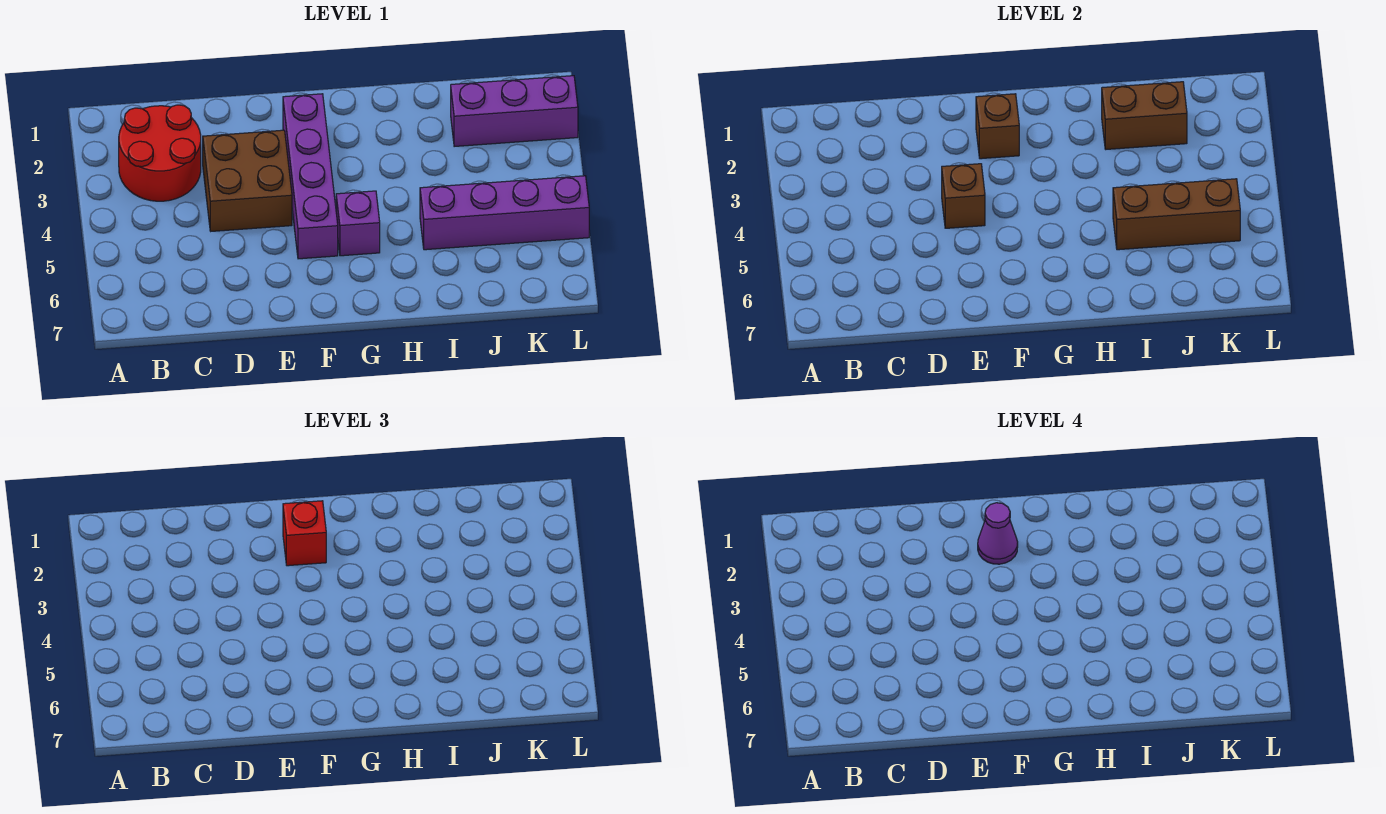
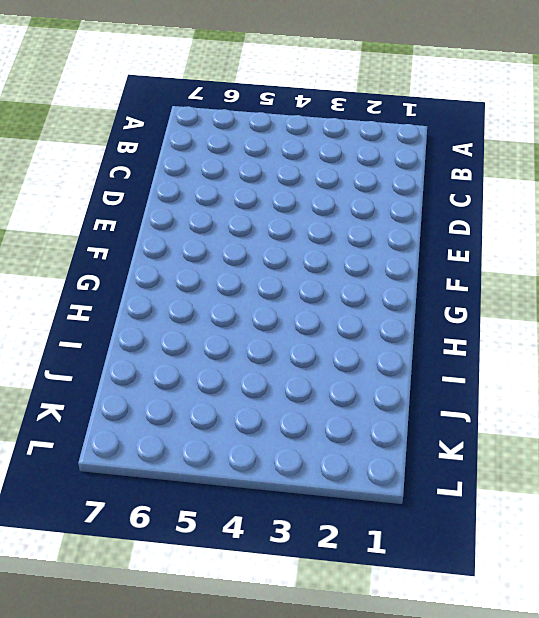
none -> red 2x2 round brick [119,105,201,201]
none -> brown 2x2 brick [203,130,292,231]
none -> purple 1x4 brick [283,94,338,259]

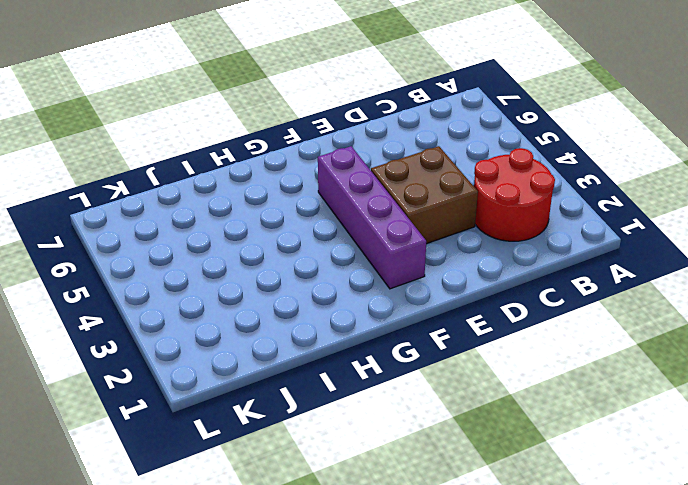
none -> purple 1x1 brick [336,191,380,256]
none -> purple 1x4 brick [420,176,589,250]
none -> purple 1x3 brick [451,76,578,147]

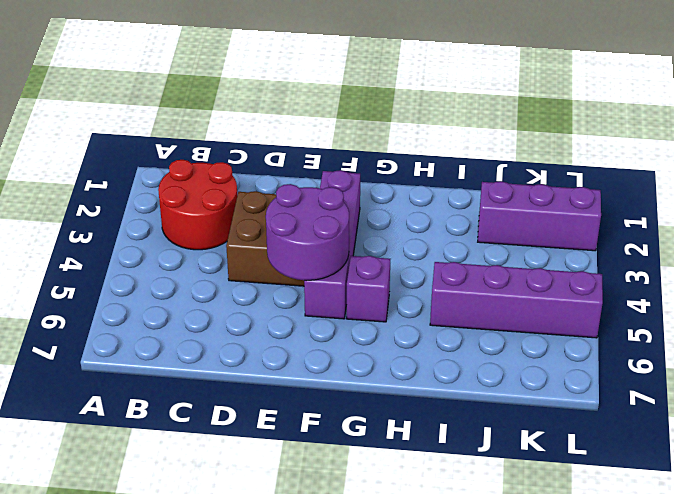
purple 2x2 round brick [266,184,349,281] -> brown 1x1 brick [942,164,985,228]
none -> brown 1x1 brick [976,94,1019,159]
none -> brown 1x2 brick [1102,82,1187,149]
none -> brown 1x3 brick [1113,179,1240,250]

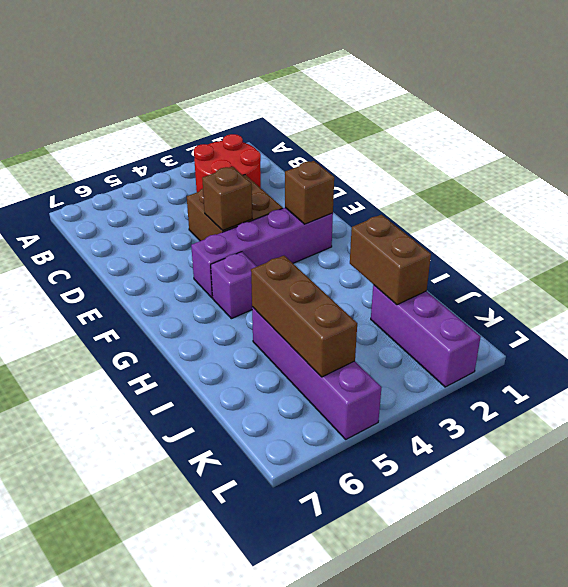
none -> red 1x1 brick [283,501,326,566]
none -> purple 1x1 cone [978,503,1018,564]

